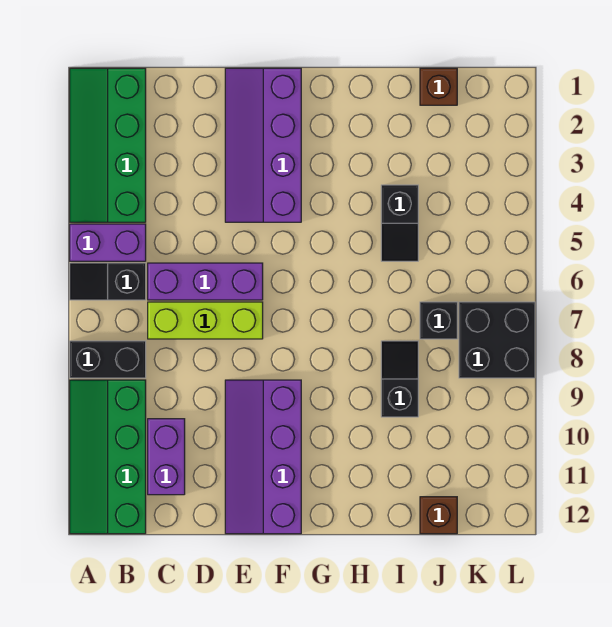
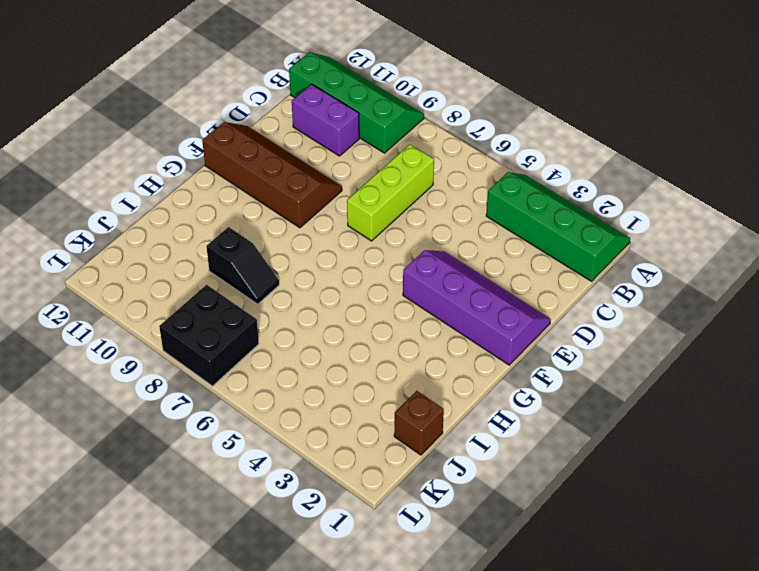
brown 2x4 slope [202,122,342,228] -> purple 2x4 slope [225,380,301,534]
none -> purple 1x2 brick [70,224,146,261]
none -> black 1x2 slope [70,263,146,300]
none -> black 1x2 brick [70,341,146,378]

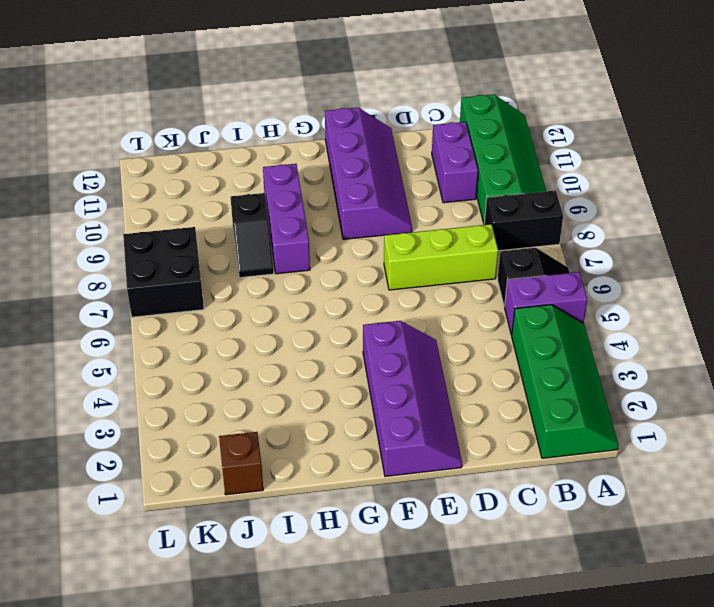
purple 1x3 brick [263,164,310,274] -> purple 1x3 brick turned to [148,263,263,300]
none -> black 1x2 slope [381,185,418,261]
none -> black 1x1 brick [420,302,457,339]
none -> brown 1x1 brick [420,497,457,534]

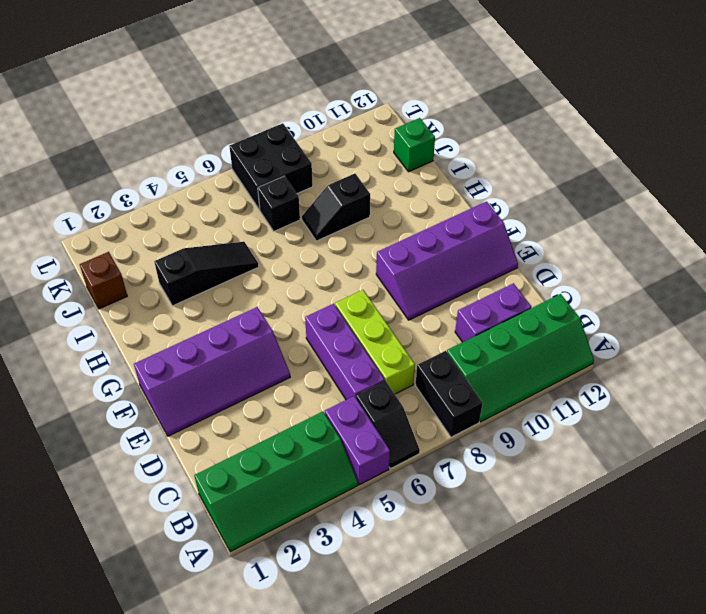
black 1x3 slope [154,242,259,306] -> black 1x2 slope [381,185,418,261]
green 1x1 brick [394,118,435,172] -> brown 1x1 brick [420,497,457,534]

